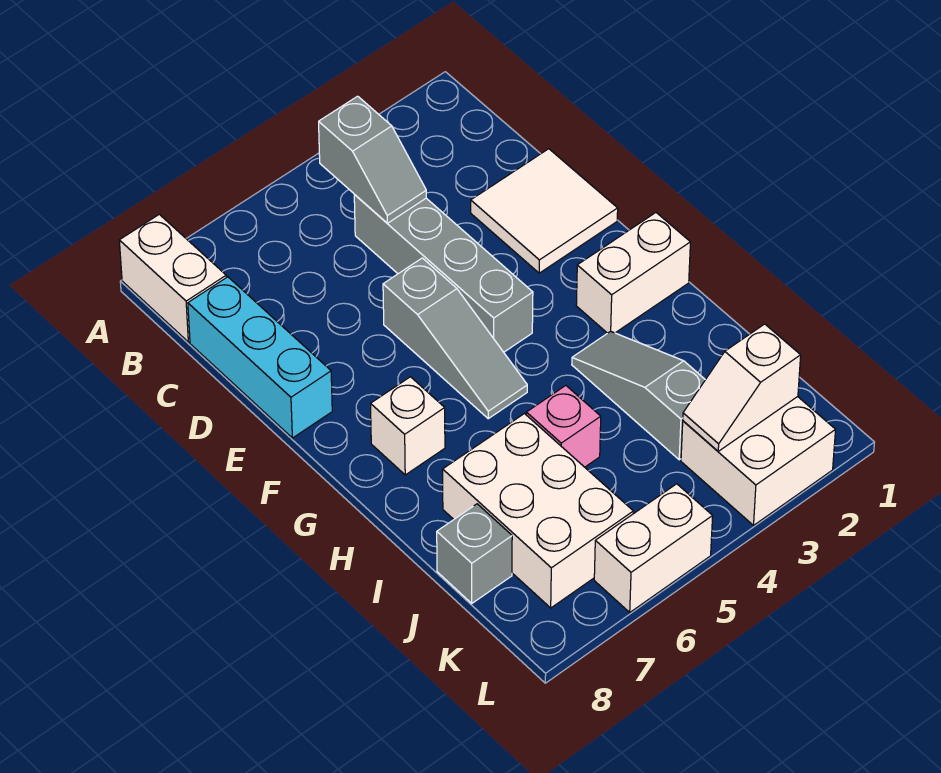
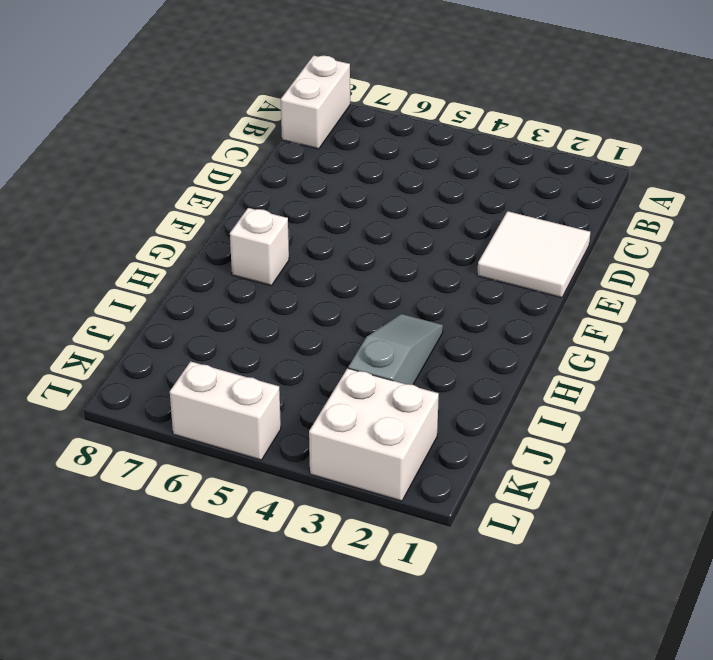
none -> grey 1x4 brick [354,195,533,352]
none -> cyan 1x3 brick [188,277,332,438]
none -> grey 1x3 slope [383,258,527,419]

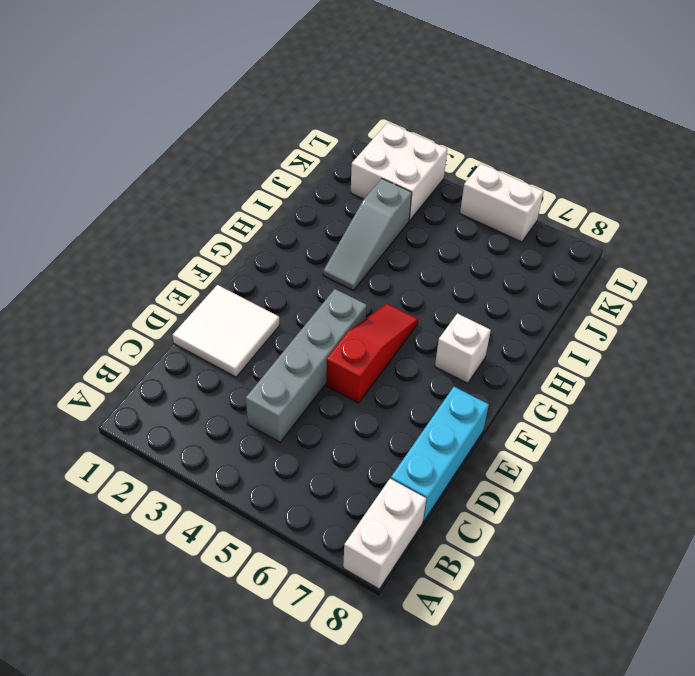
red 1x3 slope [326,304,418,403] -> grey 1x3 slope [383,258,527,419]
none -> white 1x2 brick [576,213,690,333]
none -> pink 1x1 brick [526,386,601,467]
none -> white 2x3 brick [443,414,633,608]

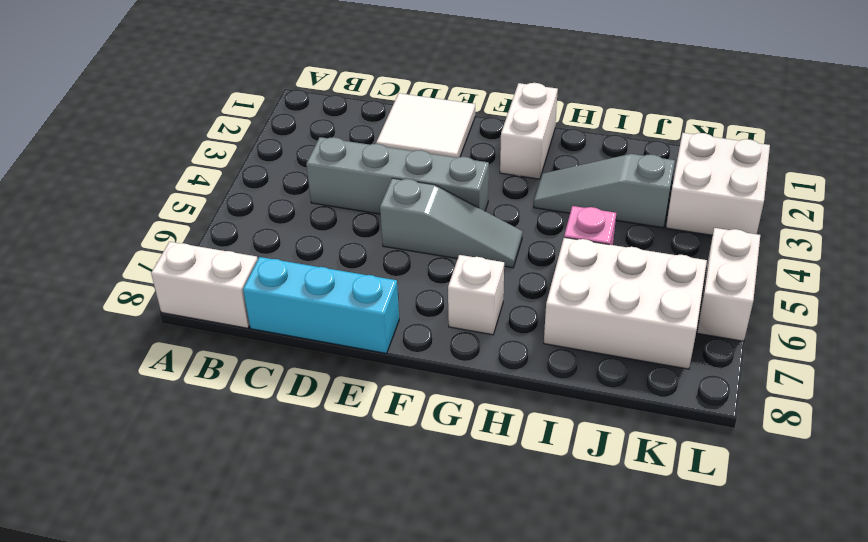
none -> grey 1x1 brick [437,504,512,603]
none -> grey 1x2 slope [319,96,426,223]
none -> white 1x2 slope [683,324,801,451]

